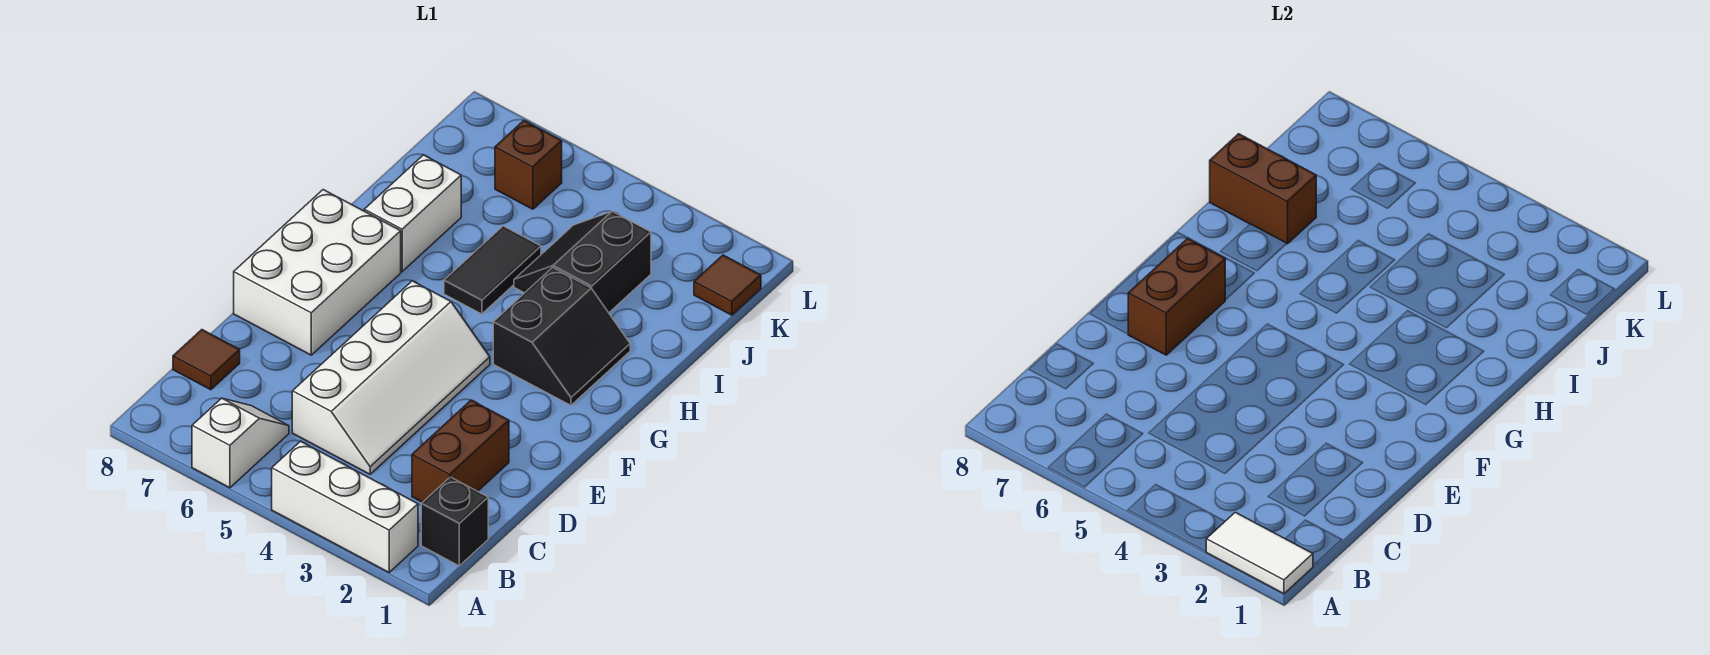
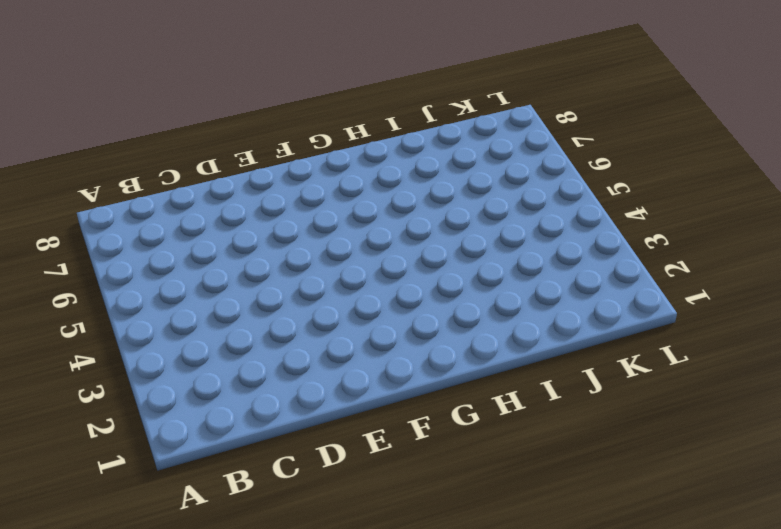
none -> white 1x3 brick [272,441,418,572]
none -> white 1x2 slope [192,398,289,488]
none -> black 1x1 brick [421,477,488,566]

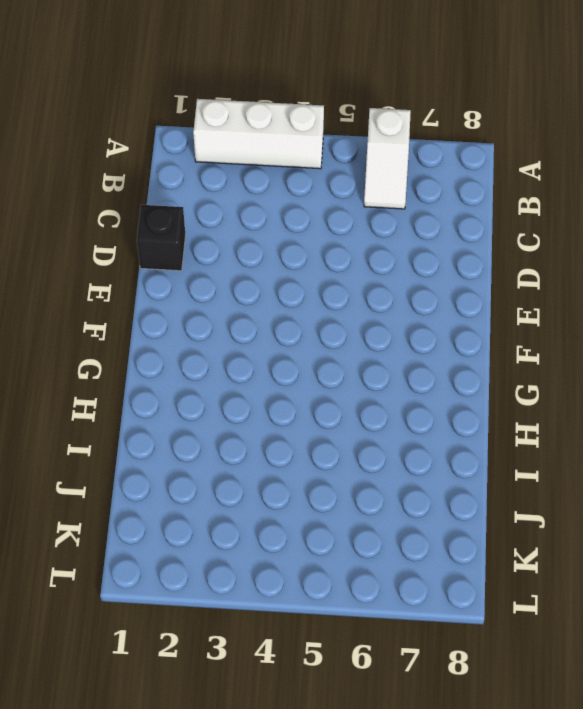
black 1x1 brick [137,205,186,271] -> black 1x1 brick moved to [421,477,488,566]
none -> brown 1x2 brick [412,400,509,502]
none -> white 2x4 slope [292,281,490,474]
none -> brown 1x1 tile [173,330,240,390]

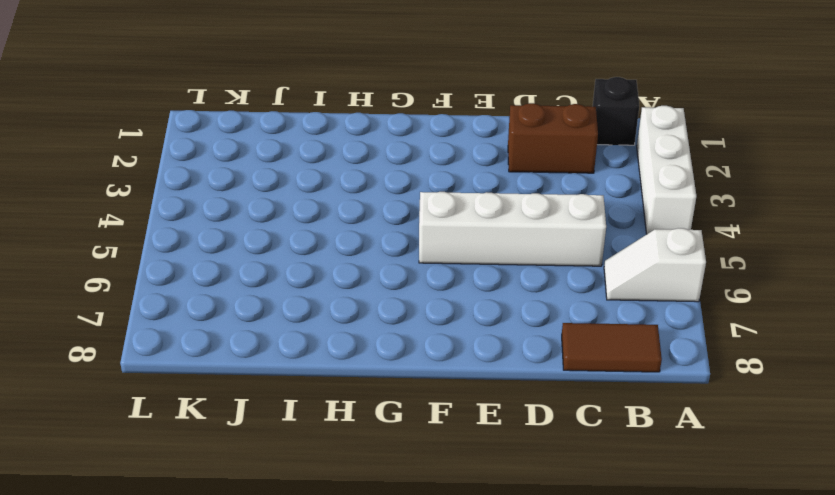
brown 1x2 tile [562,323,662,372] -> brown 1x1 tile [173,330,240,390]
none -> white 2x3 brick [234,190,401,355]
none -> black 2x2 slope [493,268,630,405]
none -> black 1x2 tile [444,226,541,314]

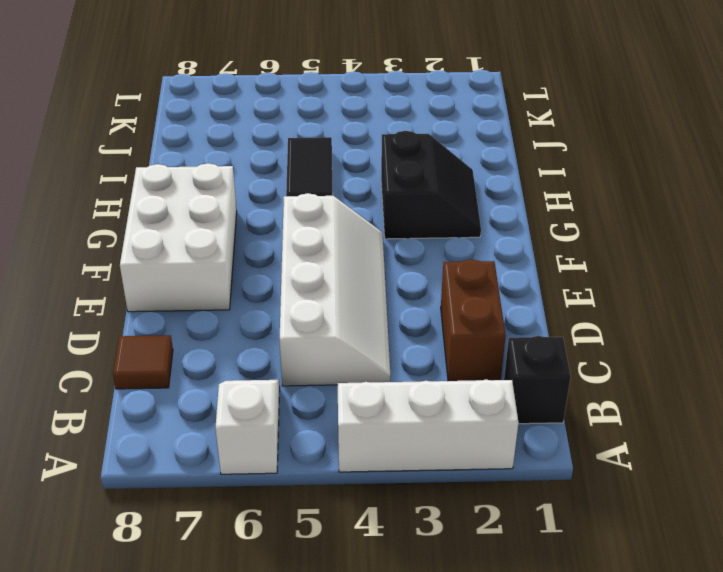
none -> white 1x2 brick [364,155,461,272]
none -> black 2x2 slope [514,211,651,313]
none -> brown 1x1 tile [694,255,761,315]

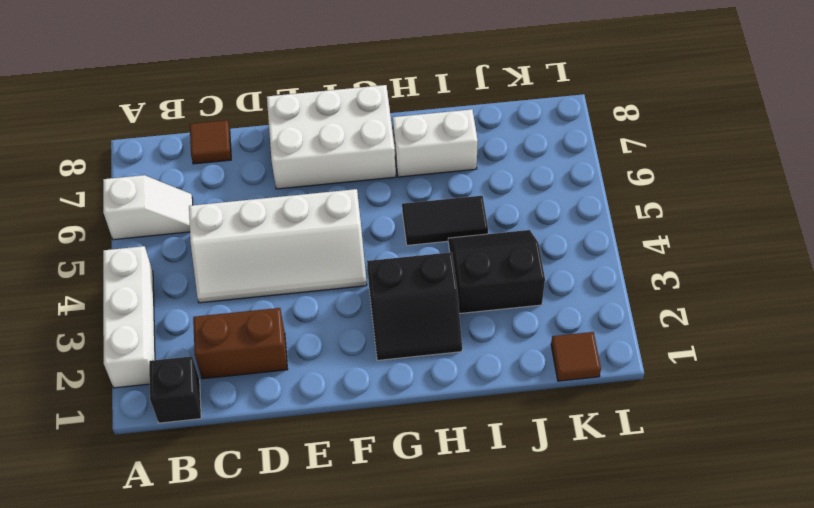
none -> brown 1x1 brick [495,121,562,209]
none -> white 1x2 tile [1206,512,1313,594]
none -> brown 1x2 brick [1128,238,1225,355]

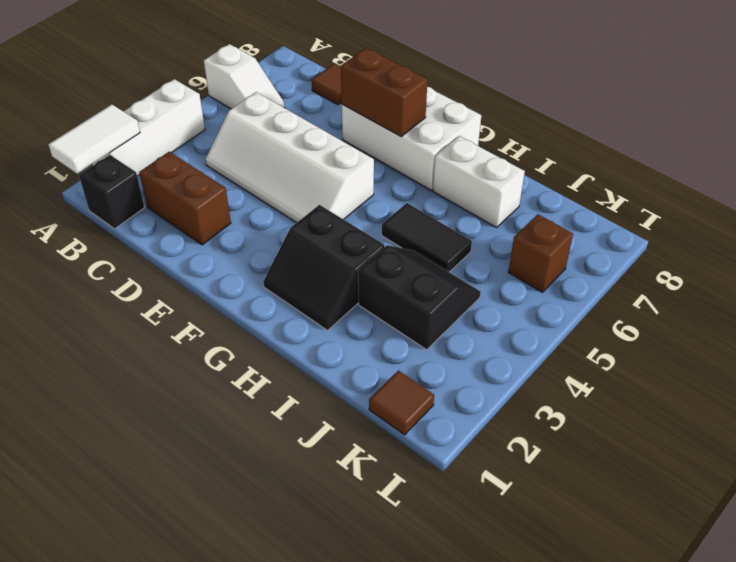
none -> brown 1x2 brick [1210,134,1316,244]

